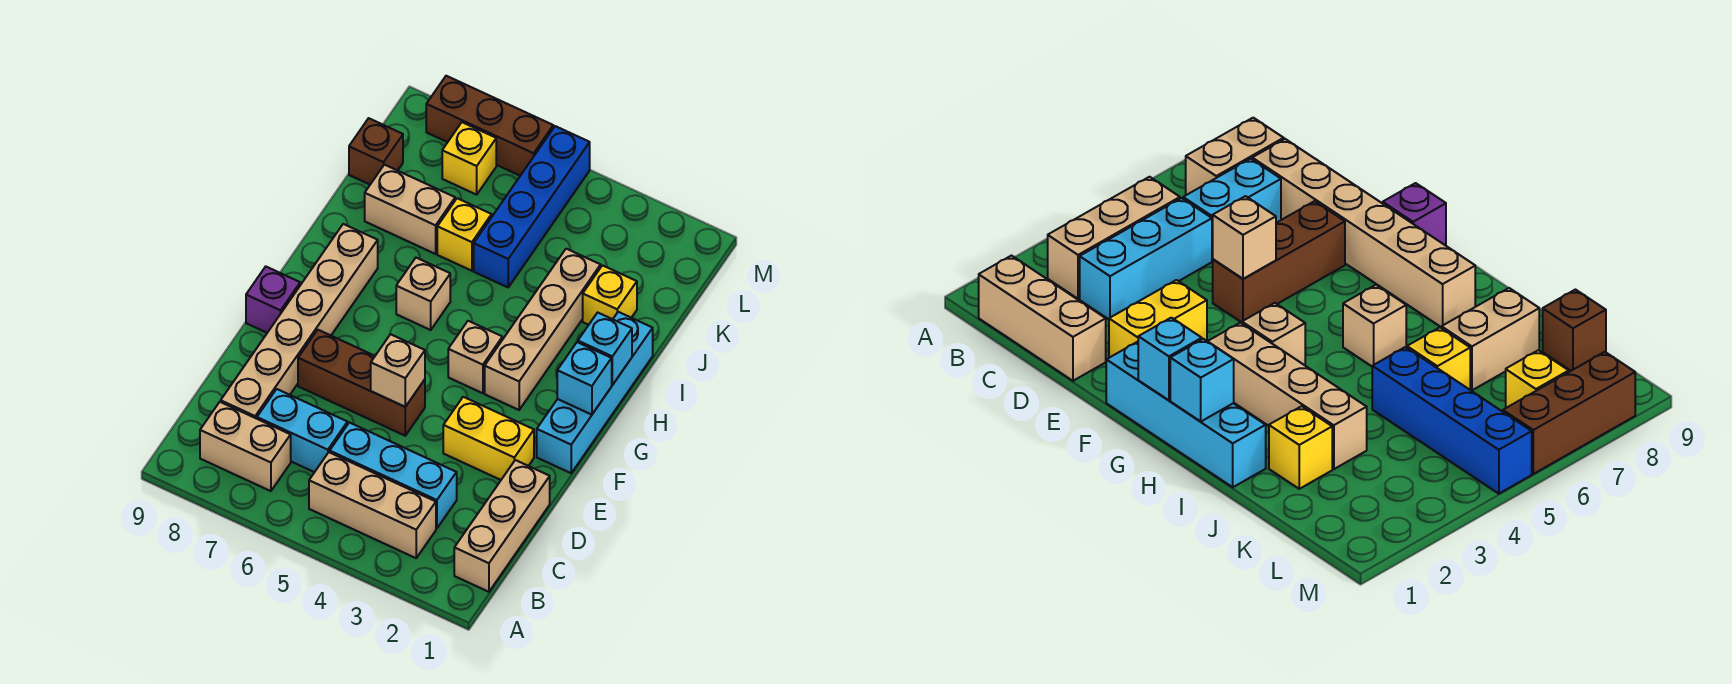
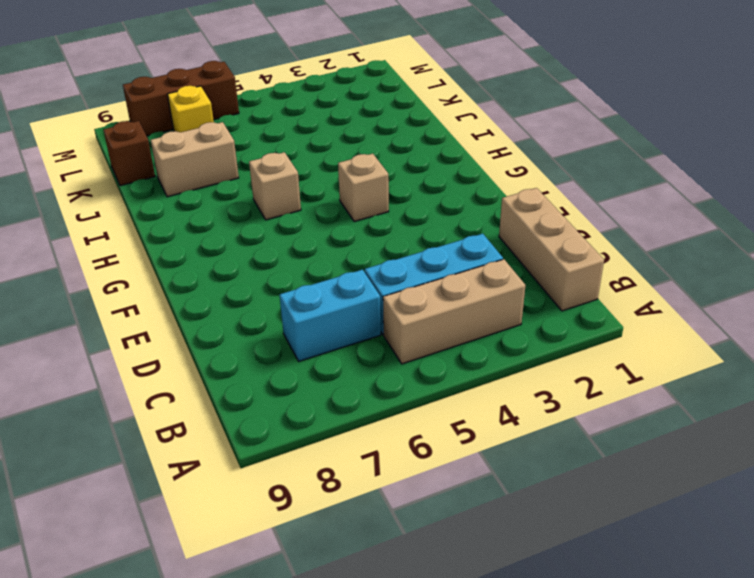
none -> tan 1x2 brick [200,402,291,491]
none -> tan 1x6 brick [221,224,378,419]
none -> yellow 1x2 brick [443,397,534,480]

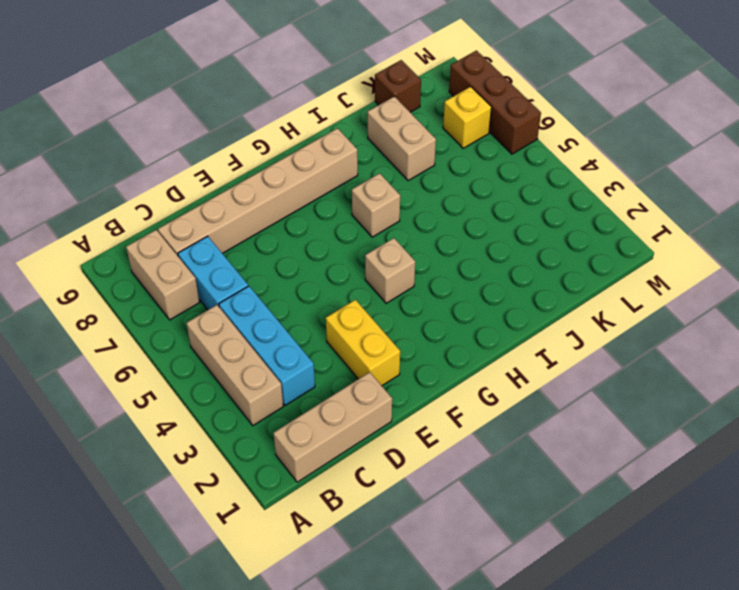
none -> brown 1x3 brick [298,330,425,436]
none -> cyan 1x4 brick [537,312,653,473]
none -> purple 1x1 brick [246,267,300,333]

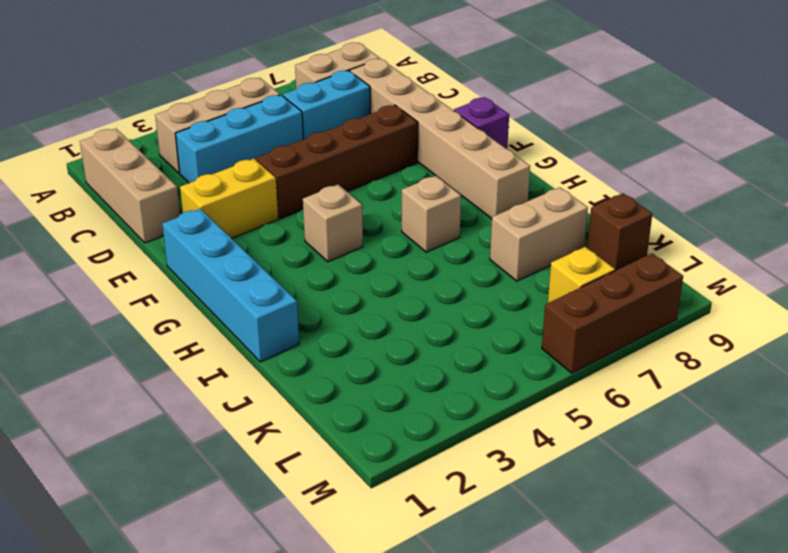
brown 1x4 brick [256,105,418,219] -> brown 1x3 brick [298,330,425,436]
none -> tan 1x4 brick [485,249,601,410]
none -> yellow 1x1 brick [583,265,637,325]
none -> blue 1x4 brick [474,126,590,287]

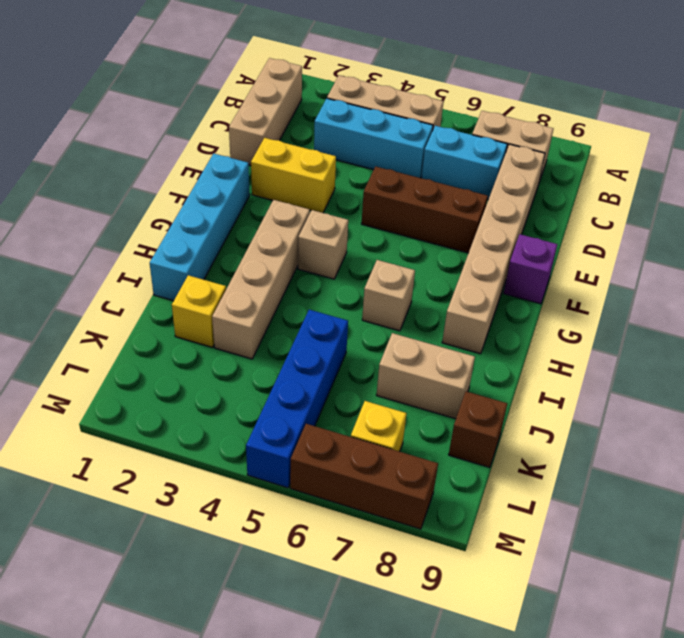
none -> yellow 1x1 brick [437,198,492,271]
none -> tan 1x1 brick [371,334,425,407]
none -> cyan 1x1 brick [557,342,612,415]

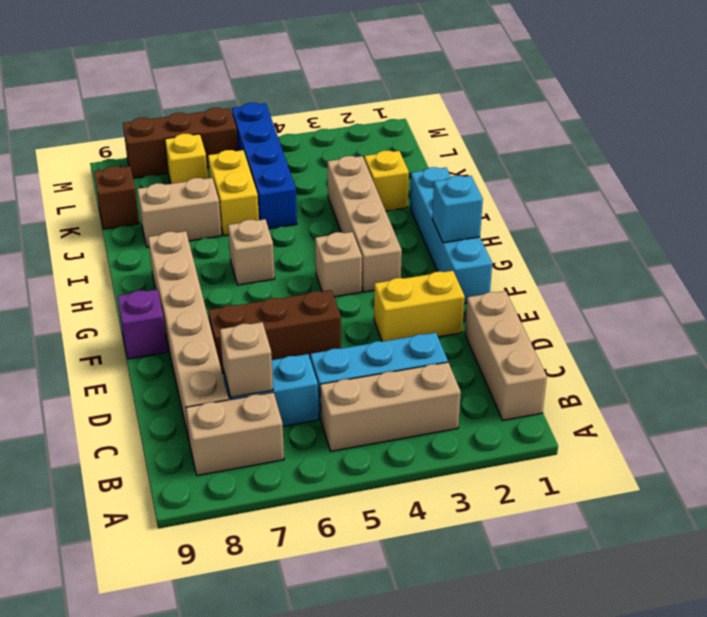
tan 1x1 brick [220,322,273,397] -> tan 1x1 brick moved to [371,334,425,407]
yellow 1x2 brick [208,150,259,236] -> yellow 1x1 brick [437,198,492,271]
none -> cyan 1x1 brick [578,312,632,385]

